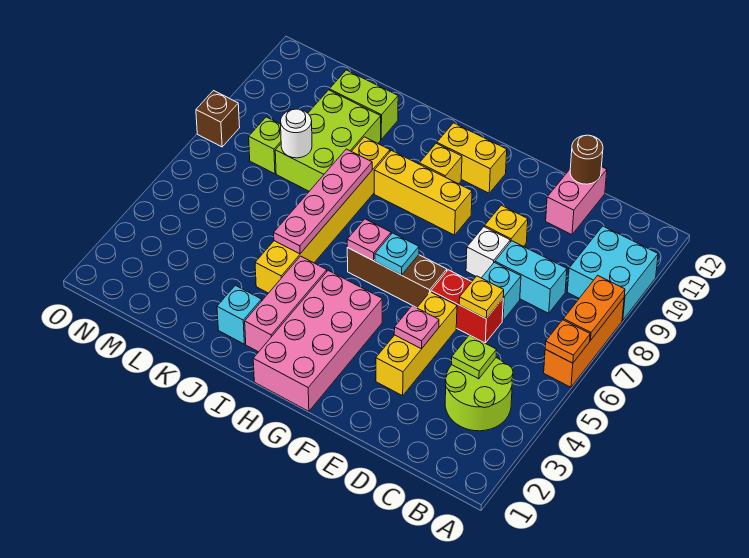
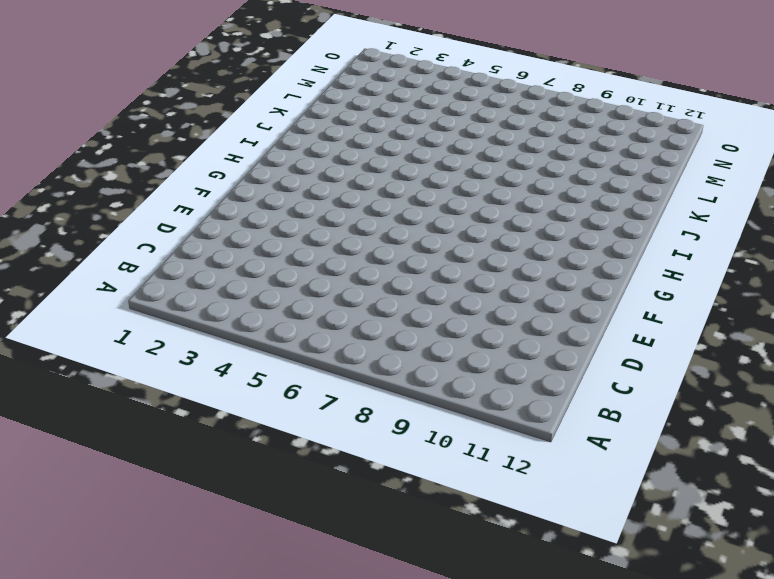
none -> orange 1x3 brick [544,298,624,387]
none -> cyan 2x2 brick [567,226,658,320]
none -> lime 2x2 round brick [445,358,513,431]
none -> cyan 1x2 brick [495,241,567,313]

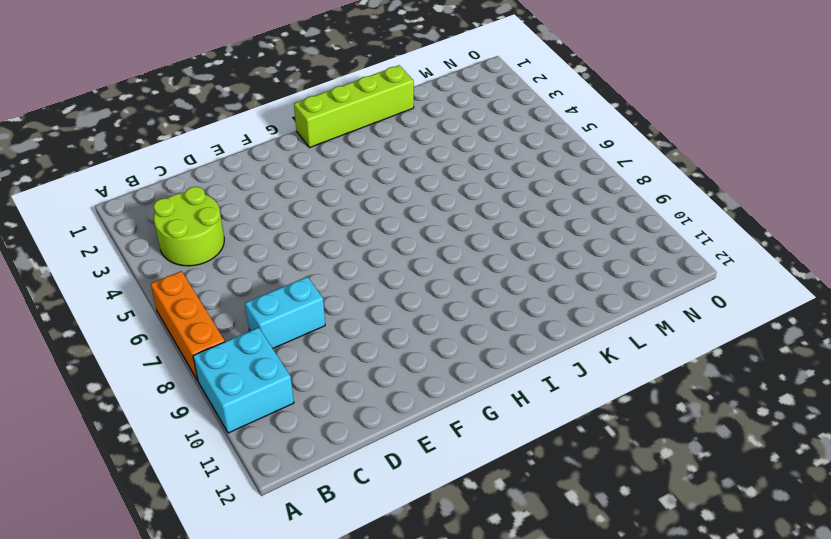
lime 1x4 brick [294,65,414,148] -> pink 2x4 brick [253,271,382,411]
none -> red 1x2 brick [431,270,503,343]
none -> cyan 1x1 brick [482,262,521,321]
none -> pink 1x2 brick [546,167,607,235]
none -> yellow 1x3 brick [376,292,457,396]

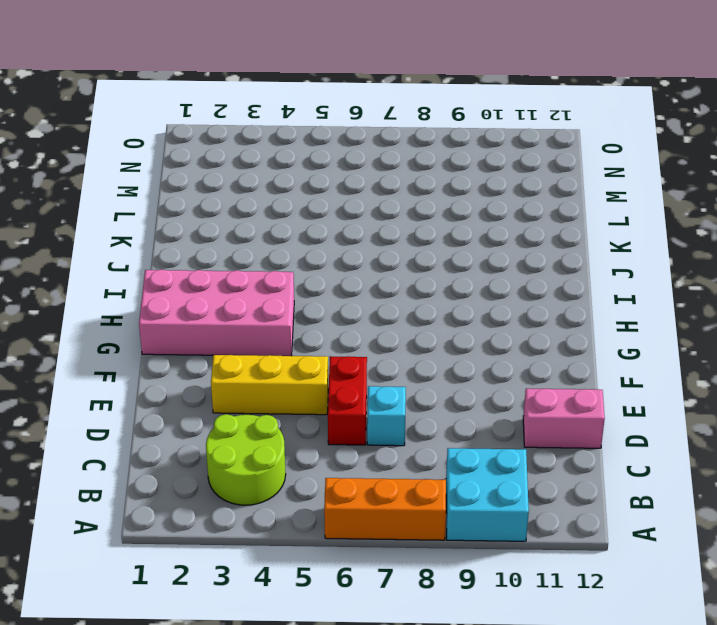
none -> cyan 1x2 brick [495,241,567,313]
none -> white 1x1 brick [466,227,510,278]
none -> yellow 1x1 brick [485,205,528,247]
none -> brown 1x3 brick [347,248,447,308]

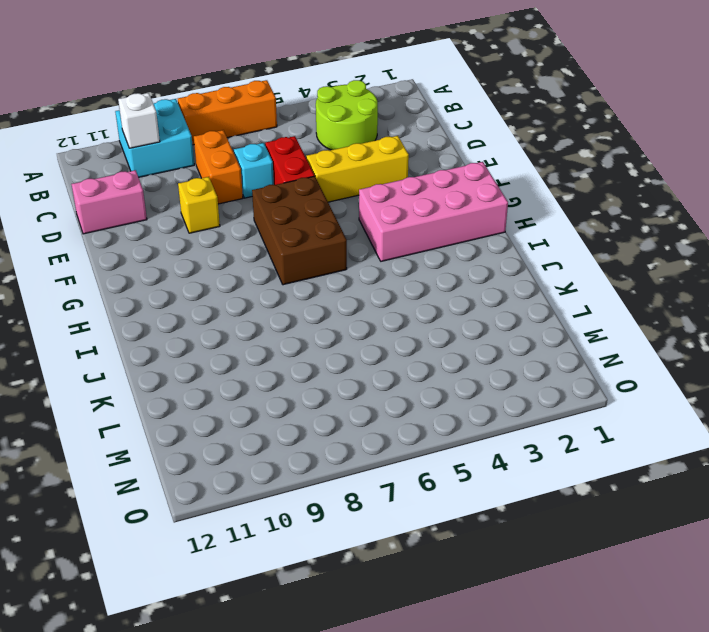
white 1x1 brick [118,93,160,148] -> white 1x1 brick moved to [466,227,510,278]
orange 1x2 brick [194,130,243,204] -> cyan 1x2 brick [495,241,567,313]
brown 2x3 brick [252,176,347,285] -> brown 1x3 brick [347,248,447,308]
none -> yellow 1x3 brick [374,150,472,235]
none -> yellow 1x2 brick [437,123,507,193]
none -> yellow 1x1 brick [419,143,462,184]
none -> pink 1x3 brick [245,256,327,352]

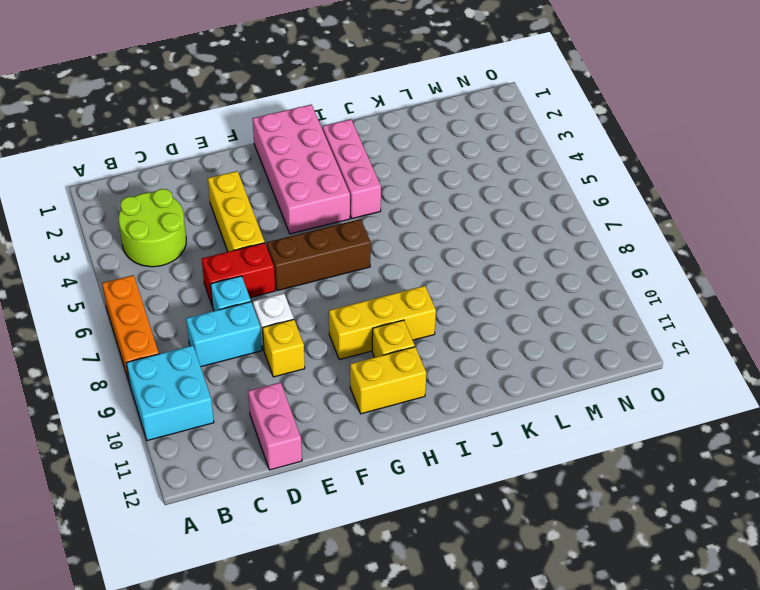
none -> cyan 1x1 brick [217,285,262,344]
none -> yellow 1x6 brick [255,137,390,293]
none -> lime 2x3 brick [275,90,381,191]
none -> lime 1x2 brick [329,70,398,139]

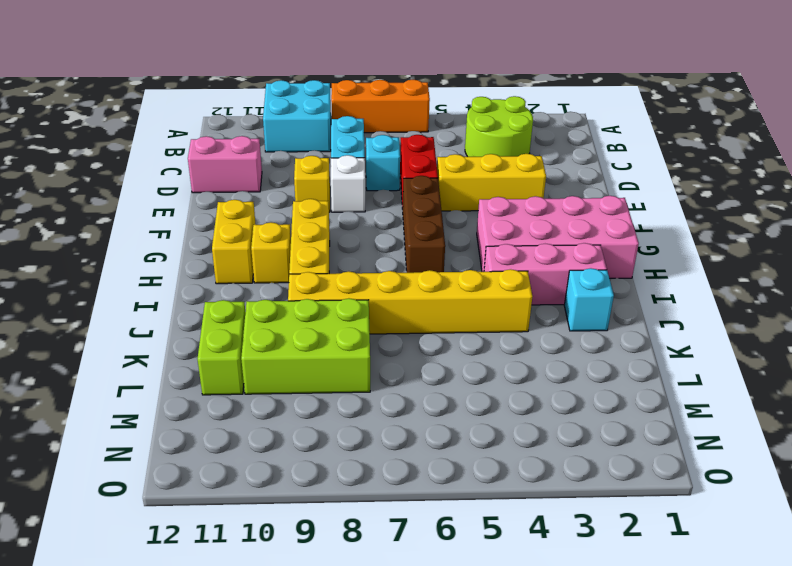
none -> lime 1x1 brick [249,117,281,174]
none -> brown 1x1 brick [196,91,240,147]
none -> orange 1x1 plate [545,320,590,363]
none -> orange 1x2 plate [563,275,625,340]

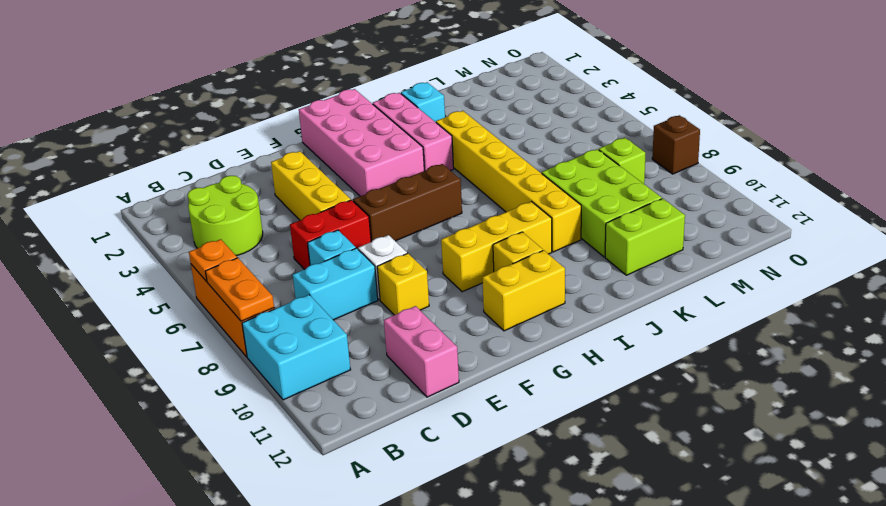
none -> lime 1x1 plate [452,335,497,379]
none -> yellow 1x1 plate [459,276,504,319]
none -> brown 1x1 round brick [570,135,603,184]
none -> pink 1x1 plate [394,306,439,349]

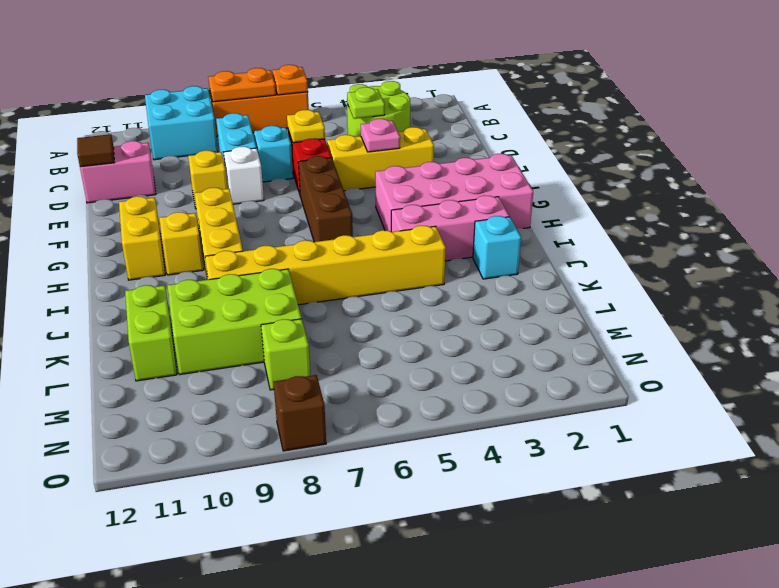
brown 1x1 tile [77,134,114,167] -> brown 1x1 round brick [570,135,603,184]
none -> cyan 1x1 plate [375,233,419,275]
none -> pink 1x1 plate [347,219,391,261]
none -> pink 1x4 plate [274,149,372,254]
none -> white 1x1 round brick [281,109,312,158]

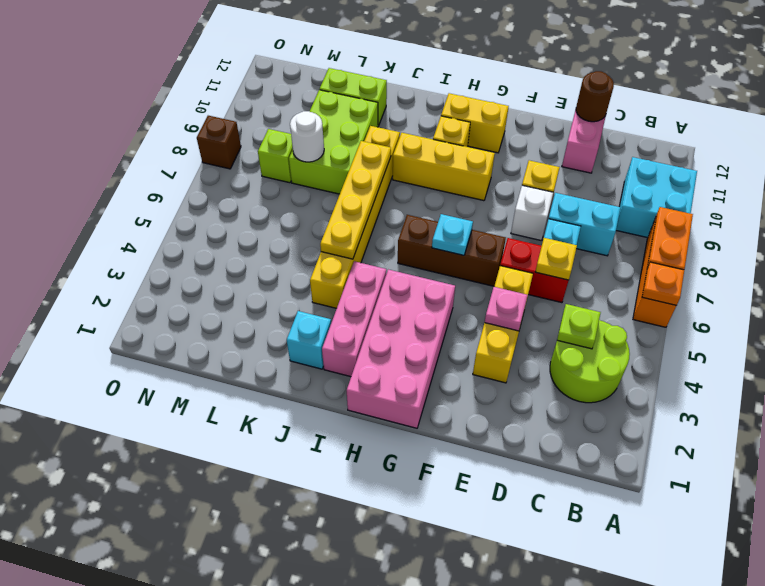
yellow 1x4 plate [320,141,391,259] -> pink 1x4 plate [274,149,372,254]
none -> pink 1x1 plate [347,219,391,261]

